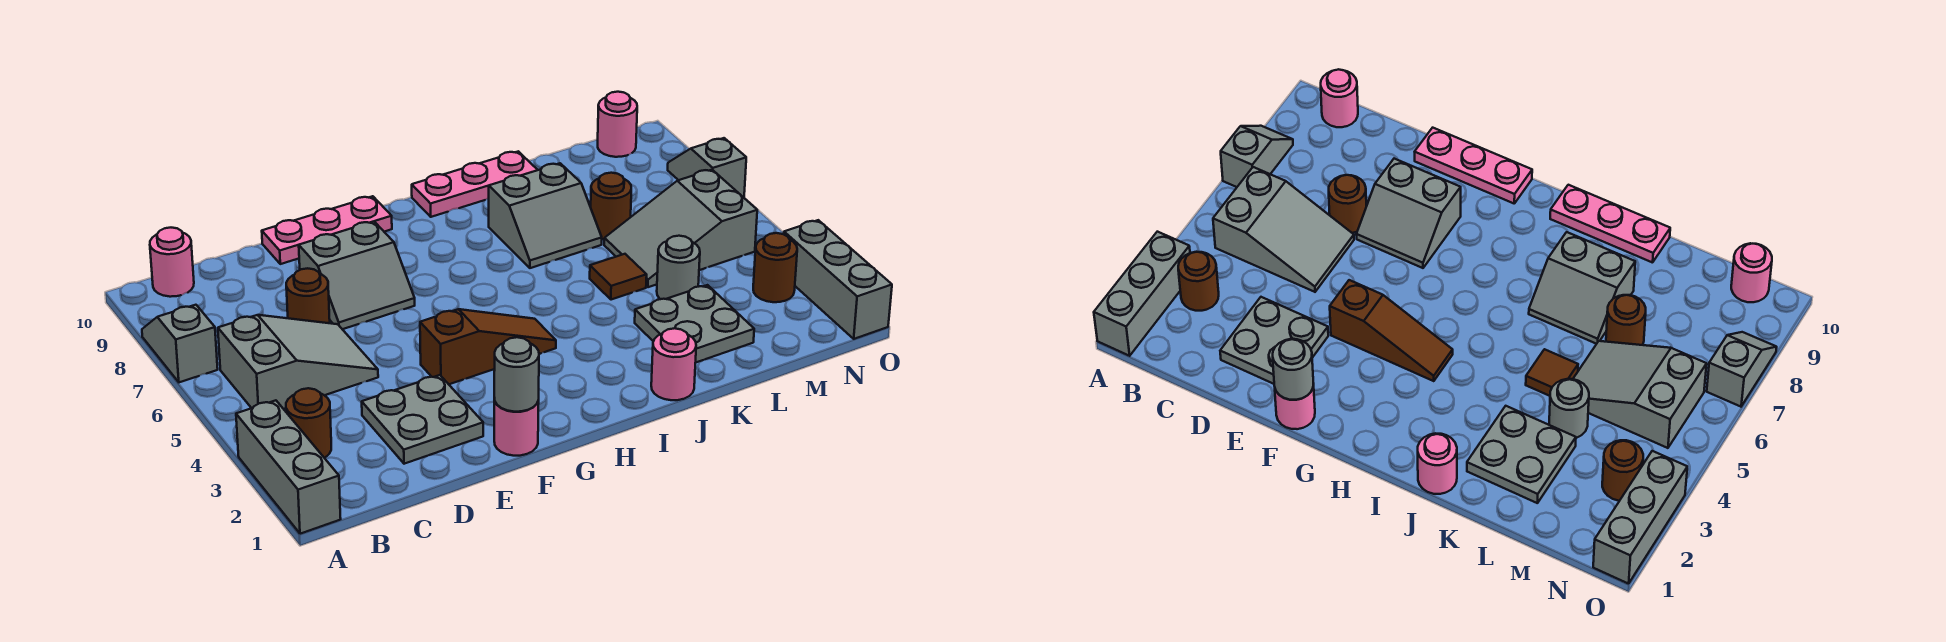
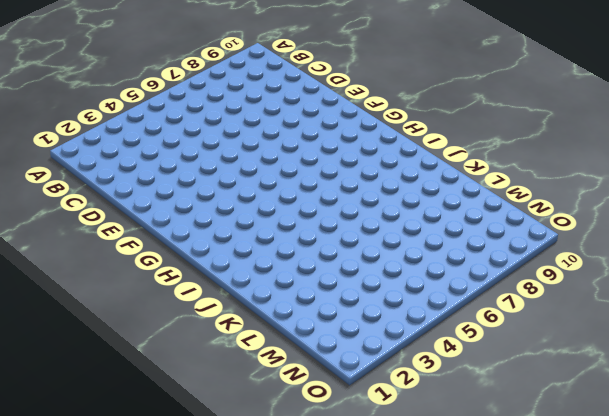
none -> grey 1x3 brick [236,400,341,534]
none -> grey 1x2 slope [142,305,218,382]
none -> brown 1x1 round brick [286,388,331,458]

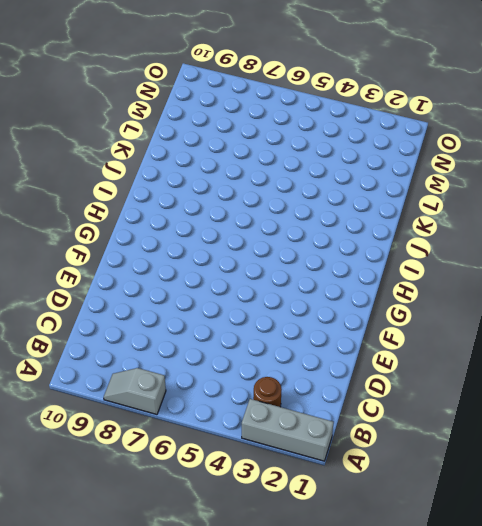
none -> grey 2x3 slope [218,315,378,409]
none -> pink 1x1 round brick [150,228,194,297]
none -> grey 2x2 plate [362,375,483,464]

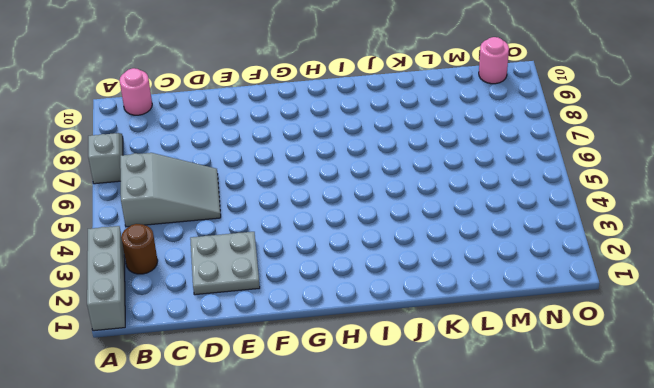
none -> brown 1x1 round brick [286,268,330,323]
none -> grey 2x2 slope [299,221,415,329]
none -> pink 1x3 plate [262,196,392,264]

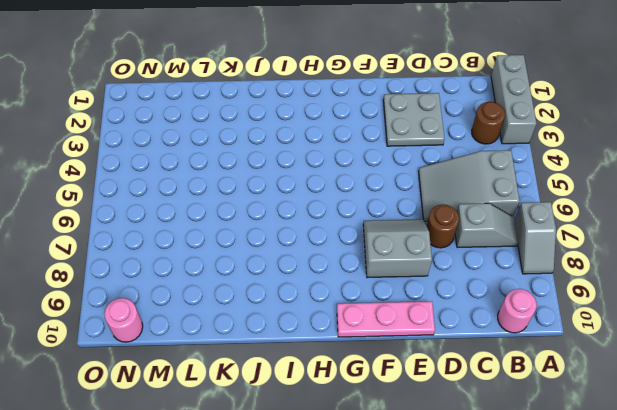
grey 1x2 slope [455,203,518,248] -> grey 1x2 slope turned to [668,138,746,197]
none -> pink 1x1 round brick [494,398,539,456]
none -> brown 1x3 slope [420,309,556,384]
none -> pink 1x3 plate [412,151,537,217]

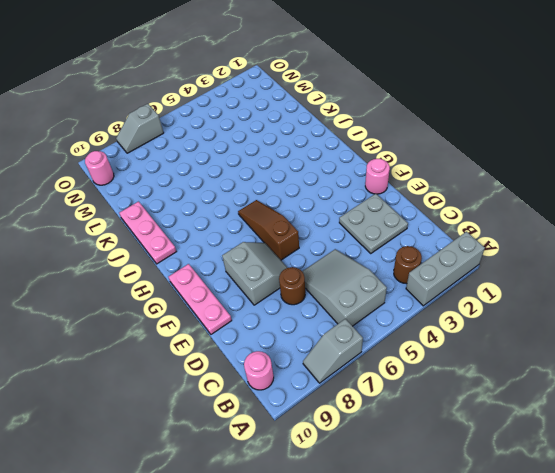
brown 1x3 slope [238,200,299,260] -> brown 1x3 slope moved to [420,309,556,384]
none -> pink 1x1 round brick [651,328,696,400]
none -> grey 2x2 slope [489,163,602,268]
none -> grey 2x2 plate [635,285,754,362]

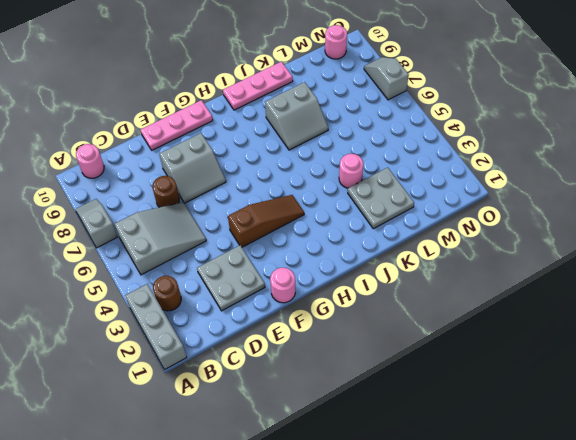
pink 1x1 round brick [339,154,363,188] -> pink 1x1 round brick moved to [651,328,696,400]
none -> brown 1x1 tile [590,254,647,300]
none -> grey 1x1 round brick [657,236,700,299]
none -> grey 2x3 slope [604,170,757,287]

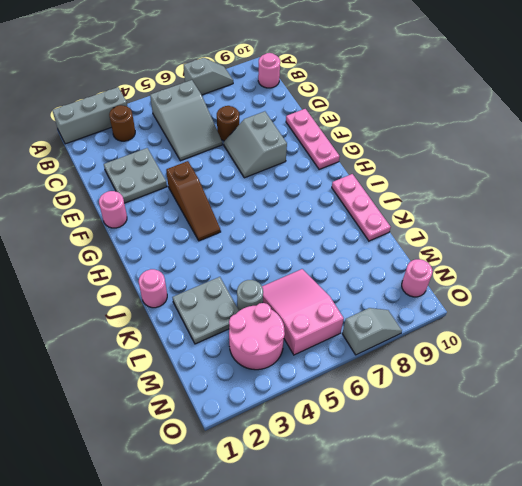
pink 2x3 slope [262,269,344,355] -> grey 2x3 slope [604,170,757,287]
pink 2x2 round brick [229,303,285,370] -> brown 1x1 round brick [753,233,797,302]
none -> grey 2x2 slope [489,163,602,268]
none -> brown 1x1 tile [590,254,647,300]
none -> brown 1x1 round brick [591,173,631,240]

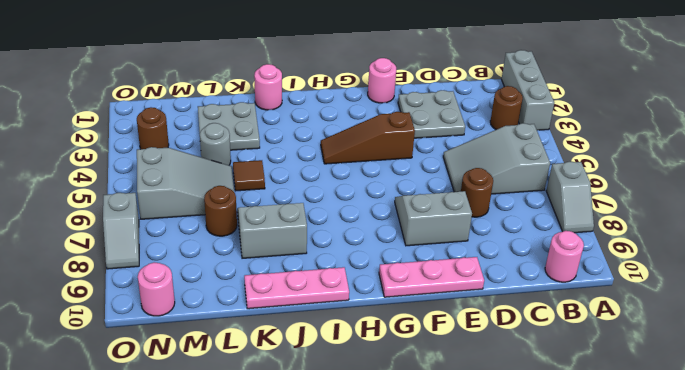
none -> grey 1x3 brick [784,220,892,339]
none -> grey 1x1 round brick [494,337,539,412]

